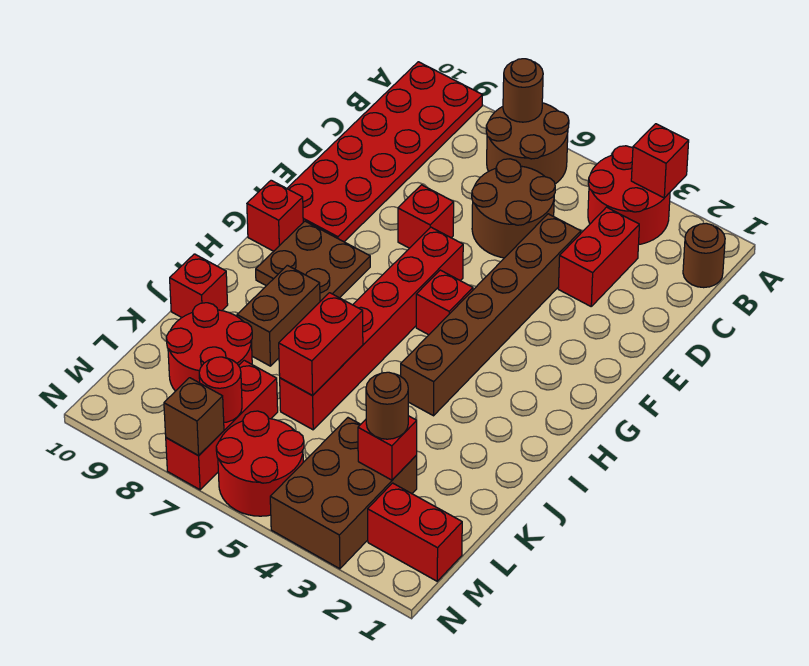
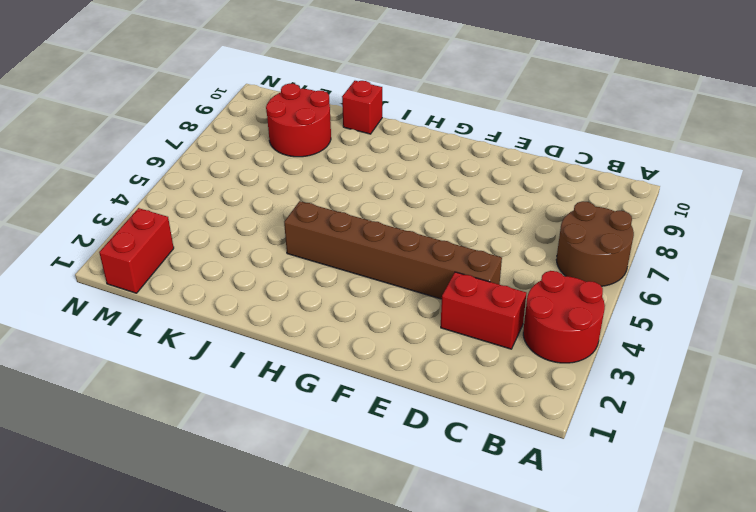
none -> red 2x6 plate [287,62,482,242]
none -> brown 1x1 round brick [683,223,725,288]
none -> brown 2x2 round brick [472,159,555,258]

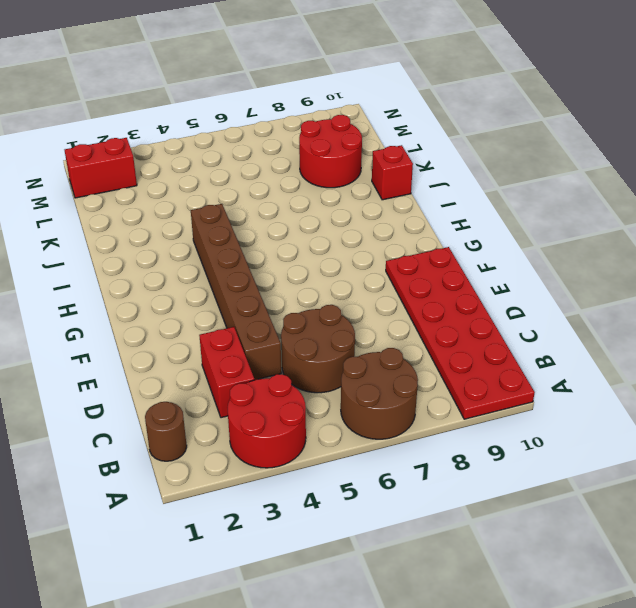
none -> red 1x1 brick [398,185,454,248]
none -> red 1x6 brick [280,227,463,430]
none -> red 1x1 brick [416,270,473,335]

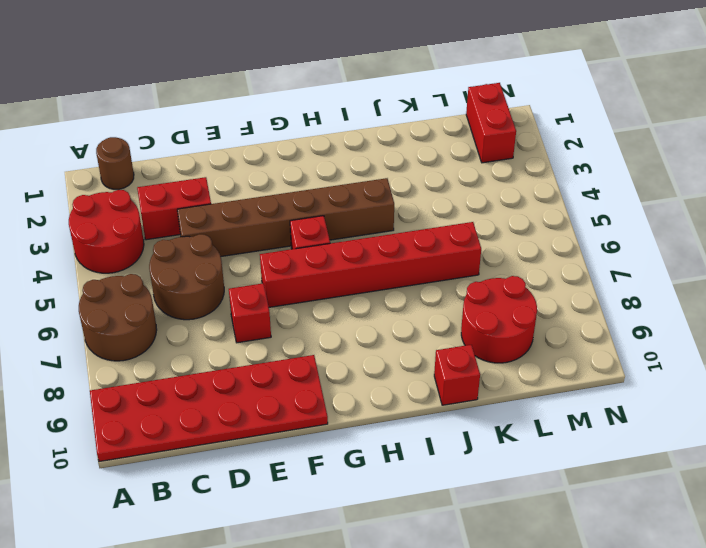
none -> brown 2x2 plate [256,221,370,301]
none -> red 1x1 brick [247,180,303,251]
none -> brown 1x2 brick [237,265,320,366]

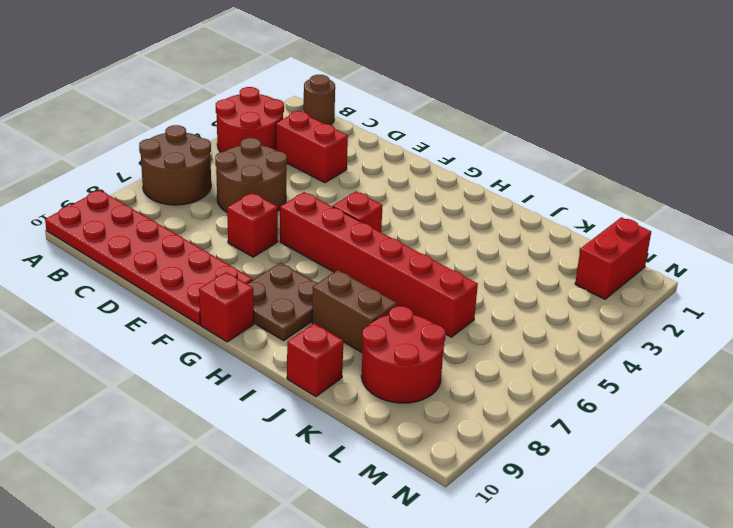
none -> brown 1x6 brick [401,214,581,416]
none -> brown 2x3 brick [270,418,417,569]
none -> red 1x3 brick [166,360,278,490]

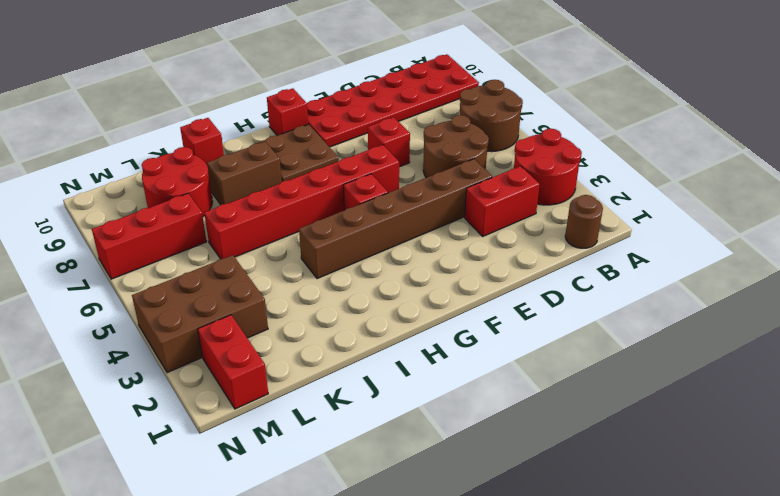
none -> red 2x2 round brick [216,411,304,516]
none -> red 1x1 brick [631,124,689,198]
none -> brown 1x1 round brick [503,59,543,122]

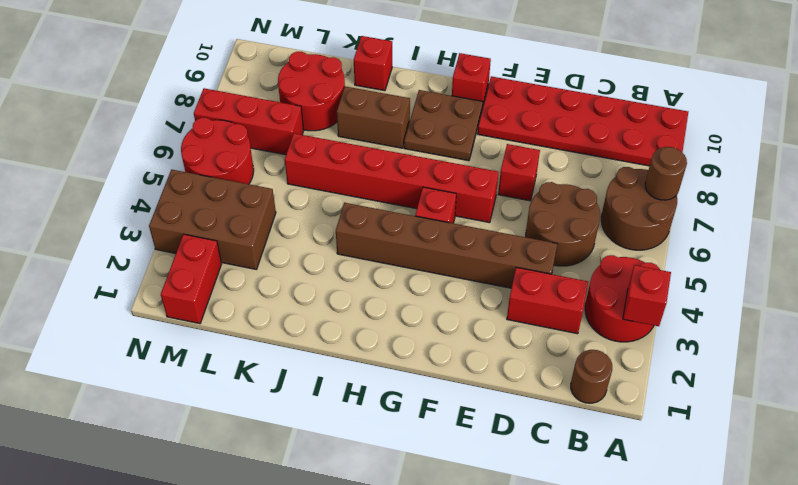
none -> red 1x2 brick [279,293,363,396]
none -> red 1x1 brick [358,416,417,480]
none -> red 1x1 round brick [199,357,242,422]

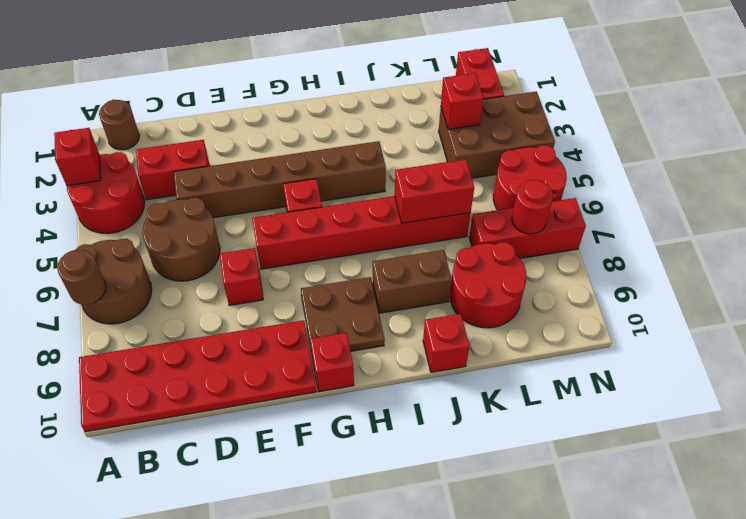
none -> brown 1x1 brick [164,378,224,455]
none -> brown 1x1 round brick [366,372,408,439]

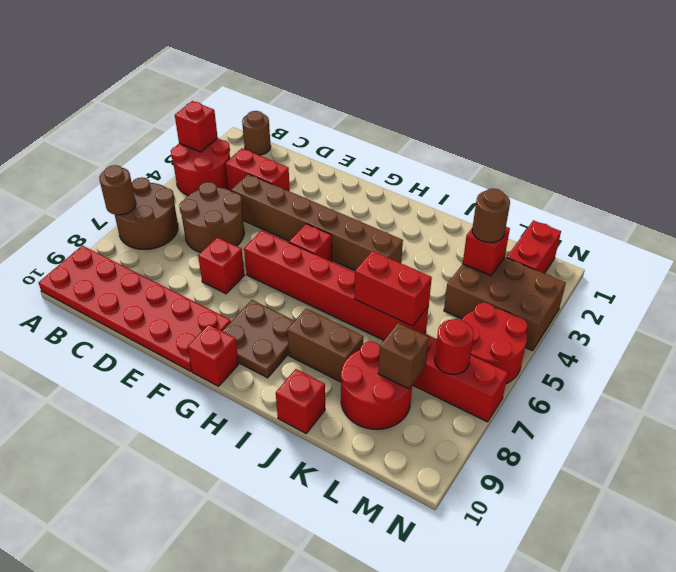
brown 1x1 brick [378,323,429,389] -> brown 1x1 brick moved to [164,378,224,455]

